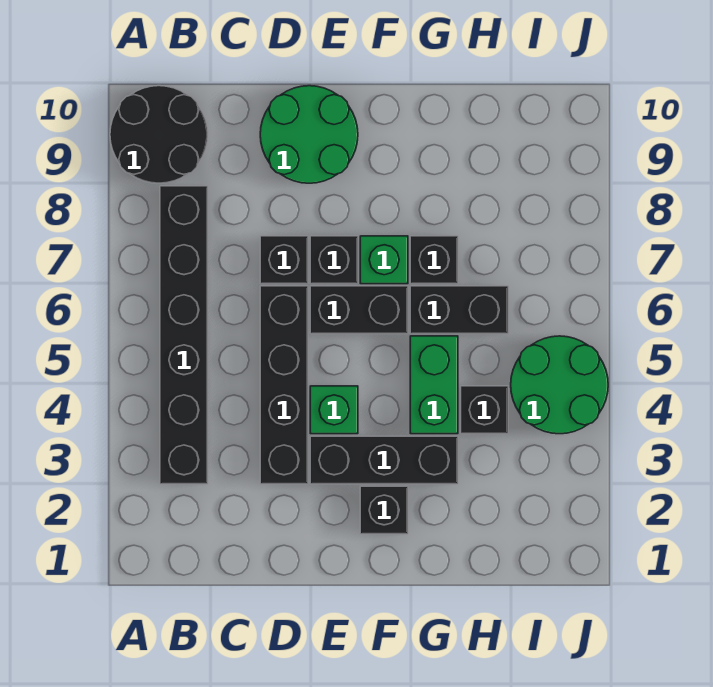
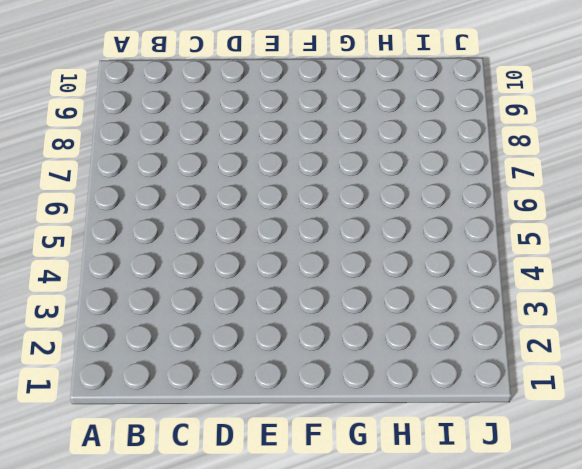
none -> black 2x2 round brick [110,86,208,183]
none -> black 1x6 brick [160,186,208,484]
none -> black 1x4 brick [260,286,308,484]

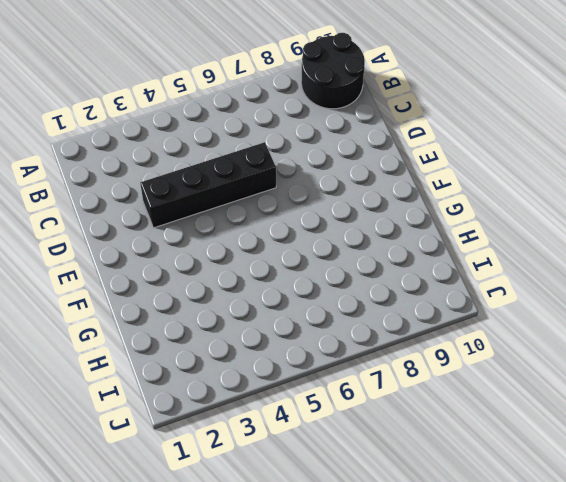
none -> black 1x6 brick [160,186,208,484]
none -> black 1x1 brick [260,236,308,284]
none -> green 2x2 round brick [260,86,358,183]

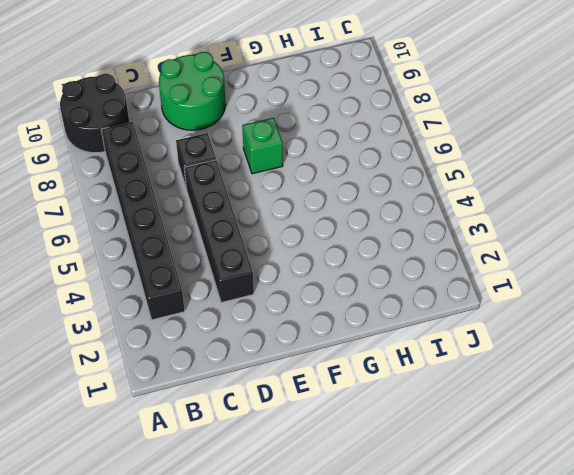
none -> black 1x3 brick [310,436,458,484]
none -> green 1x1 brick [310,386,358,434]
none -> black 1x2 brick [310,286,408,334]

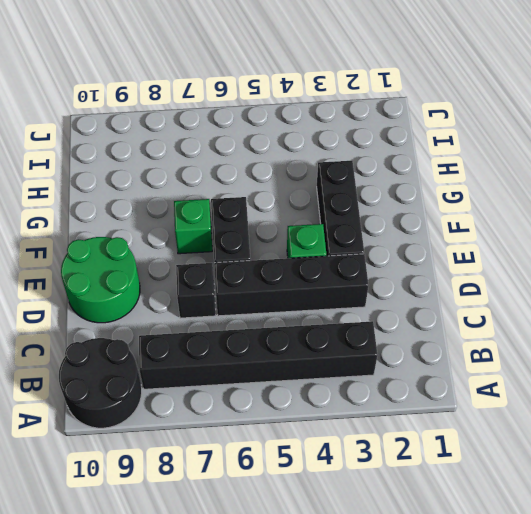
none -> black 1x1 brick [310,236,358,284]
none -> black 1x1 brick [360,486,408,534]
none -> green 1x2 brick [410,336,458,434]

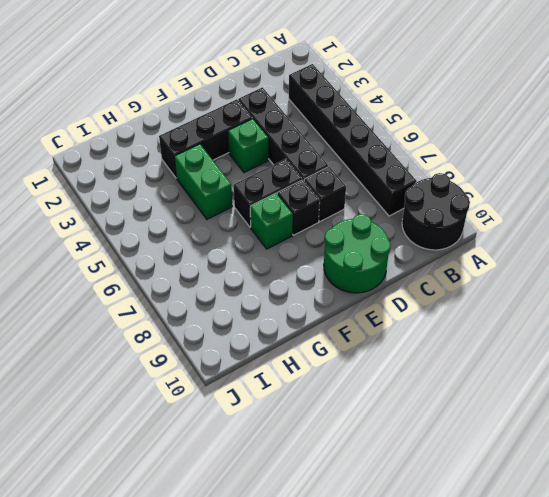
none -> black 1x1 brick [360,486,408,534]
none -> black 1x2 brick [410,286,508,334]
none -> black 1x1 brick [410,236,458,284]

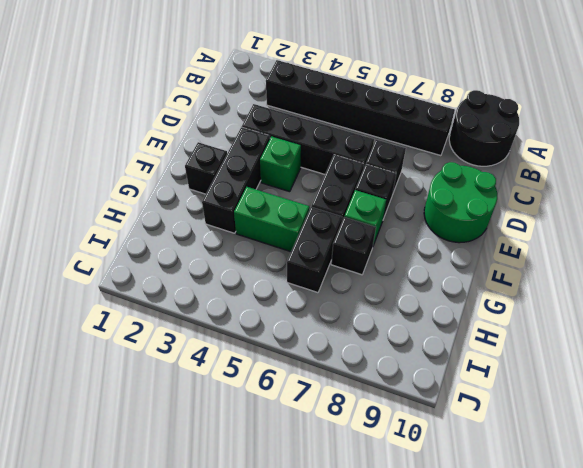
none -> black 1x1 brick [461,386,508,434]
none -> green 2x2 round brick [511,336,608,434]

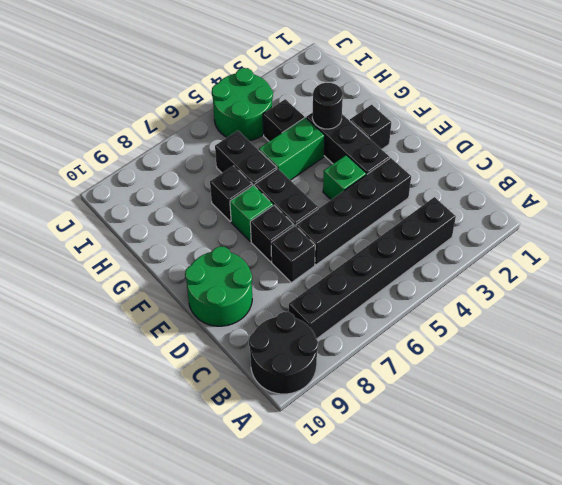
black 1x1 round brick [312,83,343,129] -> none

